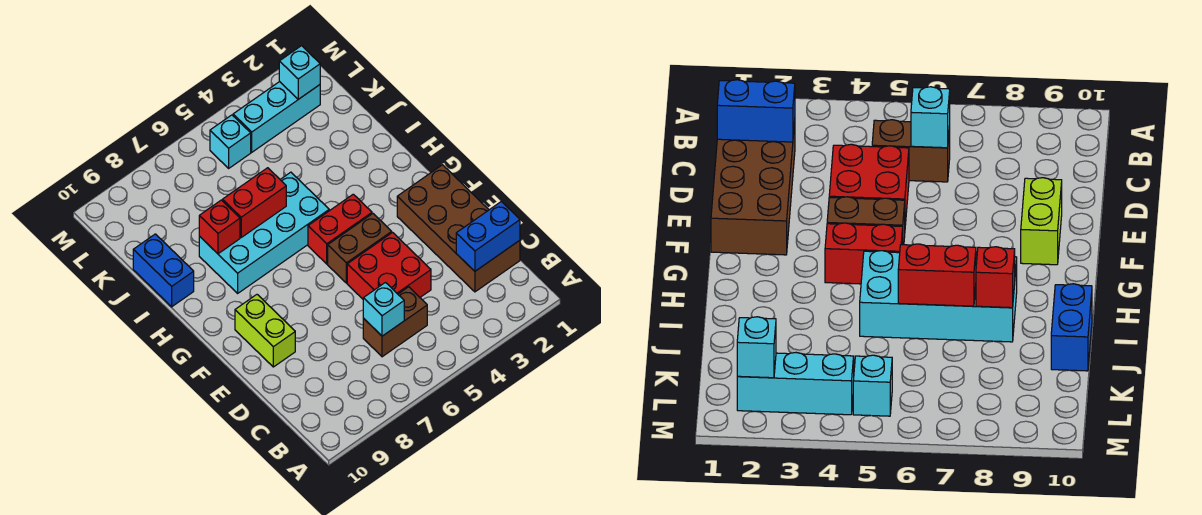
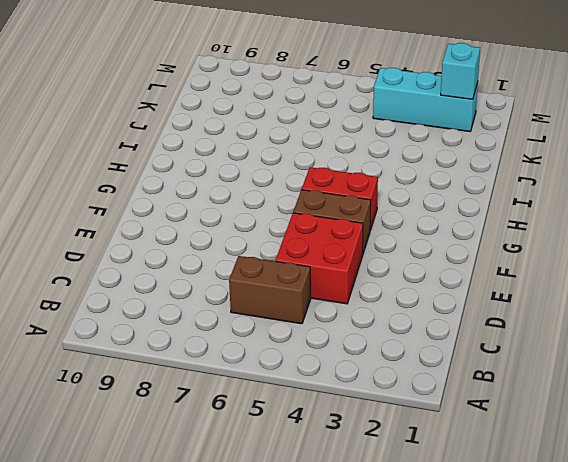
none -> brown 2x4 brick [397,165,520,292]
none -> lime 1x2 brick [235,295,295,367]
none -> cyan 2x4 brick [199,172,329,293]

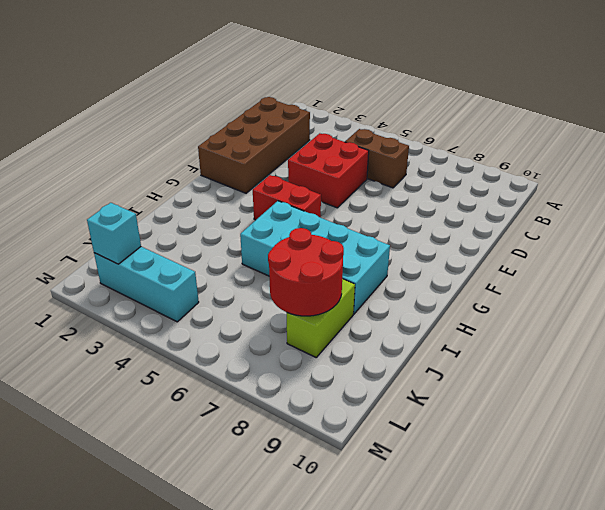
red 2x2 round brick [268,228,344,316] -> none
lime 1x2 brick [287,279,355,357] -> lime 1x2 brick moved to [235,295,295,367]
none -> brown 1x2 brick [328,214,392,283]
none -> blue 1x2 brick [133,234,194,307]
none -> cyan 1x1 brick [210,115,251,168]

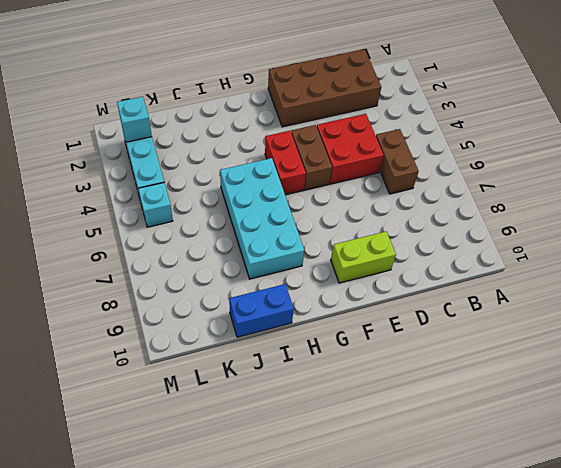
none -> blue 1x2 brick [456,202,520,271]
none -> cyan 1x1 brick [363,283,404,336]
none -> red 1x2 brick [222,168,286,237]

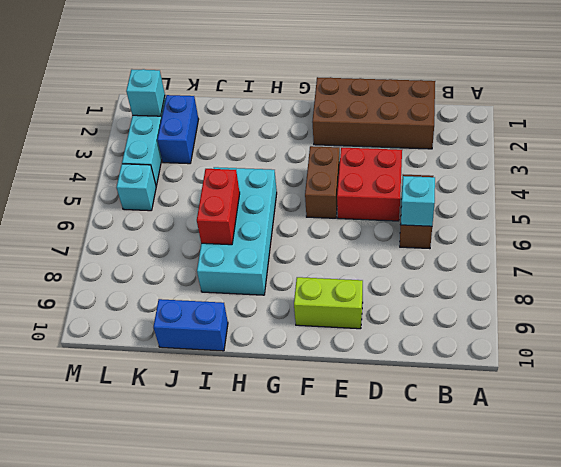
blue 1x2 brick [157,95,199,164] -> blue 1x2 brick moved to [456,202,520,271]
none -> red 1x2 brick [308,194,372,264]
none -> red 1x1 brick [199,200,240,254]

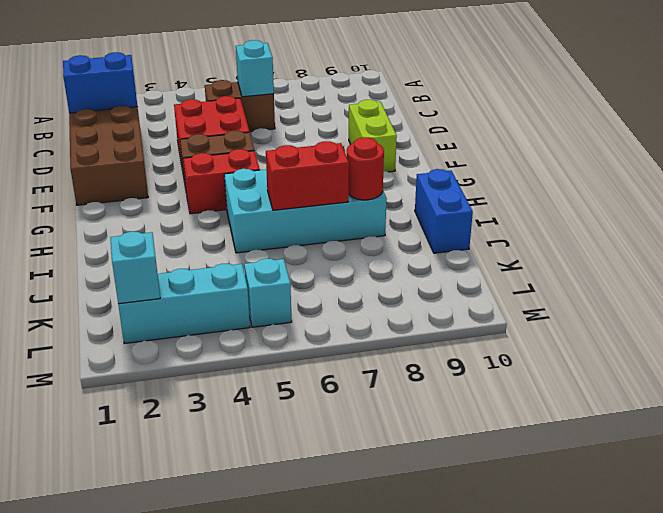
red 1x1 round brick [347,137,384,200] -> red 1x1 brick [199,200,240,254]

